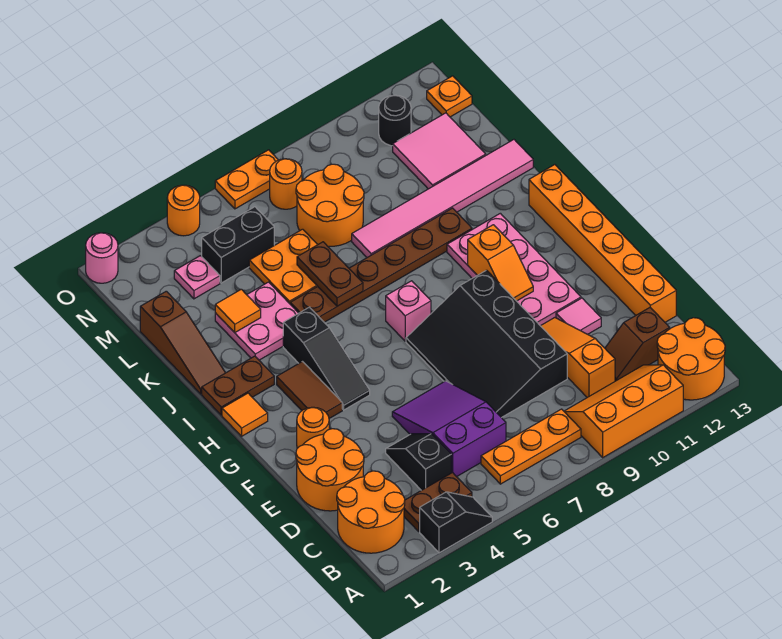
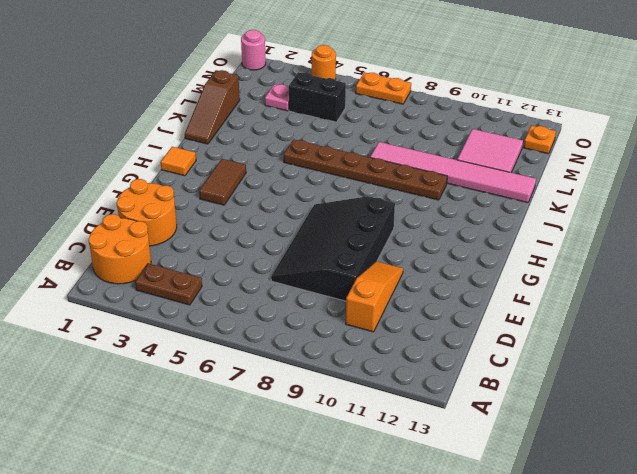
none -> black 1x2 slope [420,492,492,553]
none -> orange 2x3 slope [564,365,683,457]
none -> orange 2x2 round brick [657,318,725,400]
none -> orange 1x3 plate [481,409,581,484]

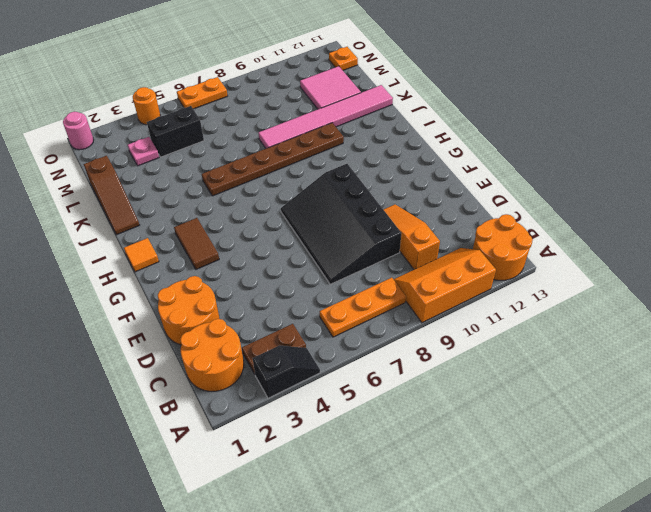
none -> black 1x2 slope [386,434,451,490]
none -> purple 2x3 slope [392,381,506,477]
none -> brown 1x2 slope [605,308,670,381]
none -> orange 1x6 brick [529,165,676,322]

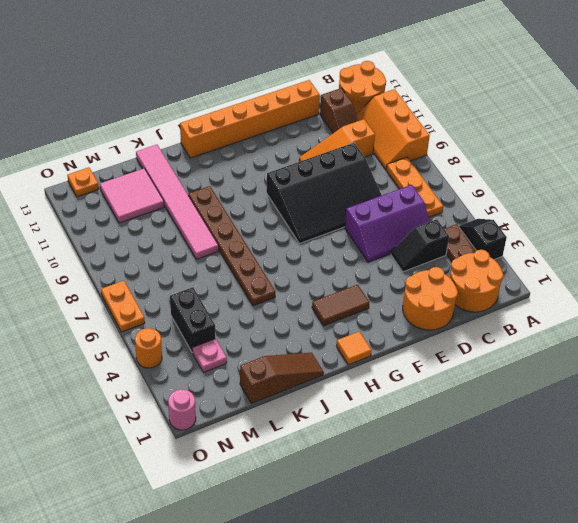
purple 2x3 slope [345,185,430,262] -> purple 2x3 slope turned to [392,381,506,477]
none -> pink 1x1 tile [556,298,601,334]
none -> orange 1x1 round brick [297,407,329,448]
none -> pink 2x4 plate [447,213,581,326]
none -> black 1x3 slope [283,307,370,410]

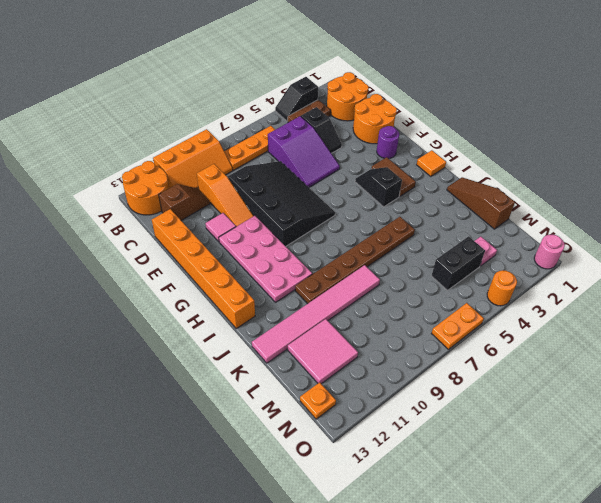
purple 1x1 round brick [377,126,399,159] -> orange 1x1 round brick [297,407,329,448]
black 1x2 slope [355,167,402,207] -> black 1x3 slope [283,307,370,410]
none -> pink 1x1 brick [386,281,431,341]
none -> brown 1x2 plate [202,356,274,415]
none -> pink 2x2 plate [215,282,298,360]
none -> orange 2x2 plate [249,229,318,304]

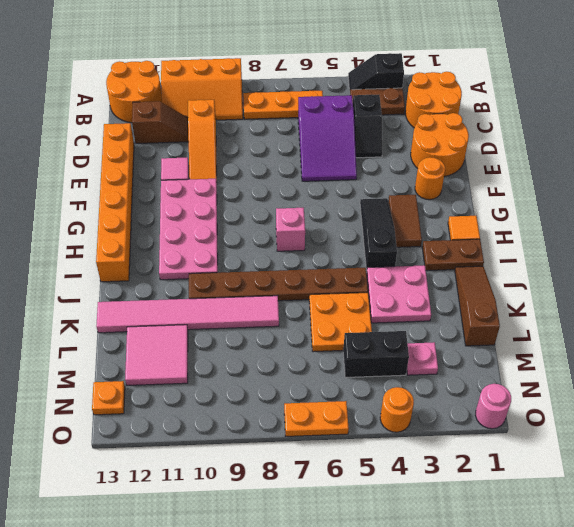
none -> black 3x4 slope [406,270,567,418]
none -> orange 2x2 round brick [296,164,364,246]
none -> orange 1x1 round brick [270,159,302,209]
none -> black 1x1 round brick [379,95,411,146]

